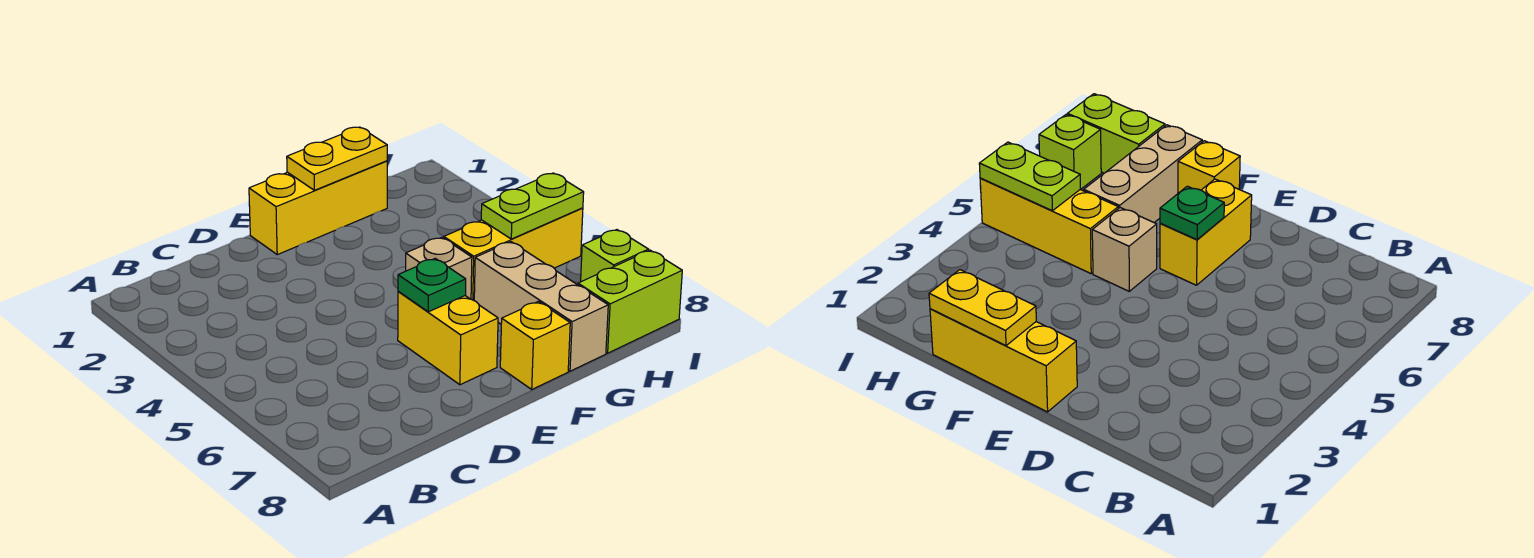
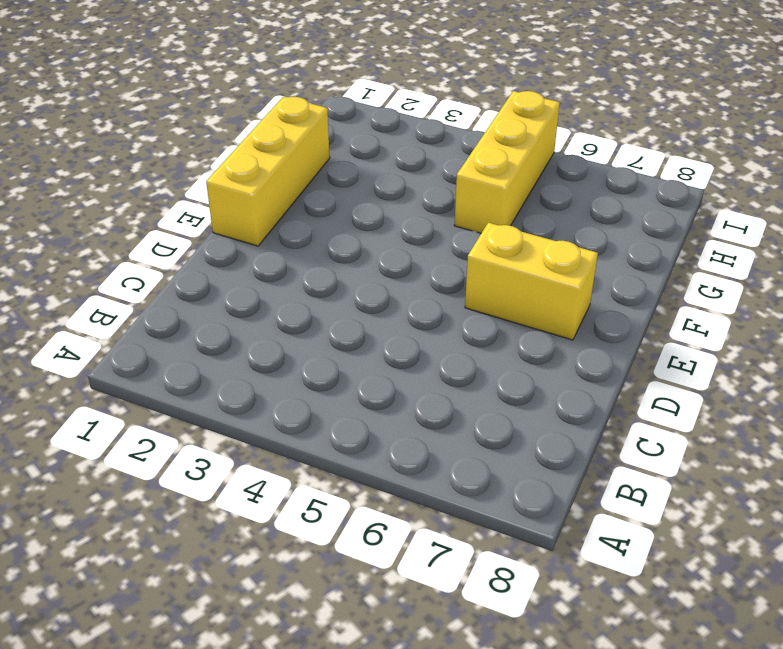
none -> tan 1x1 brick [406,237,472,299]
none -> yellow 1x1 brick [500,301,570,389]

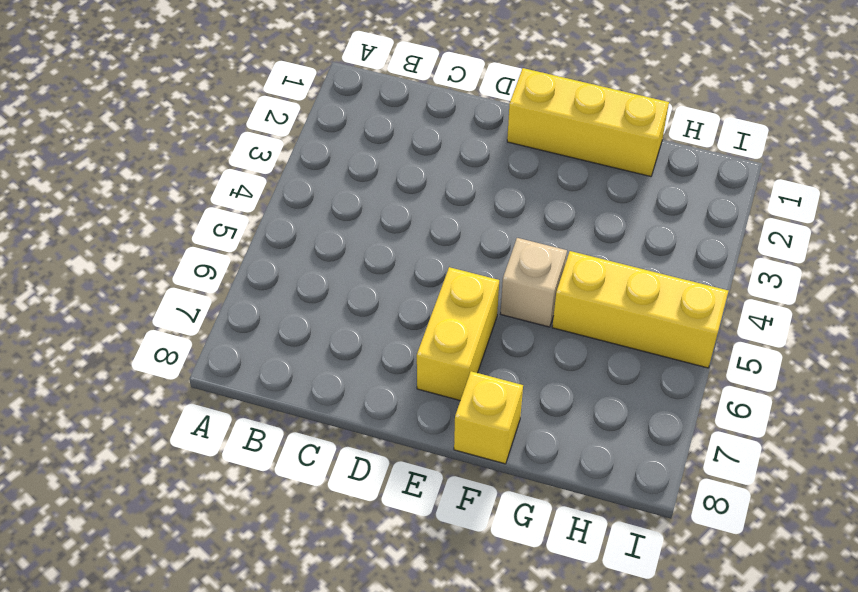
none -> tan 1x3 brick [474,242,608,371]
none -> lime 1x2 brick [578,250,682,353]

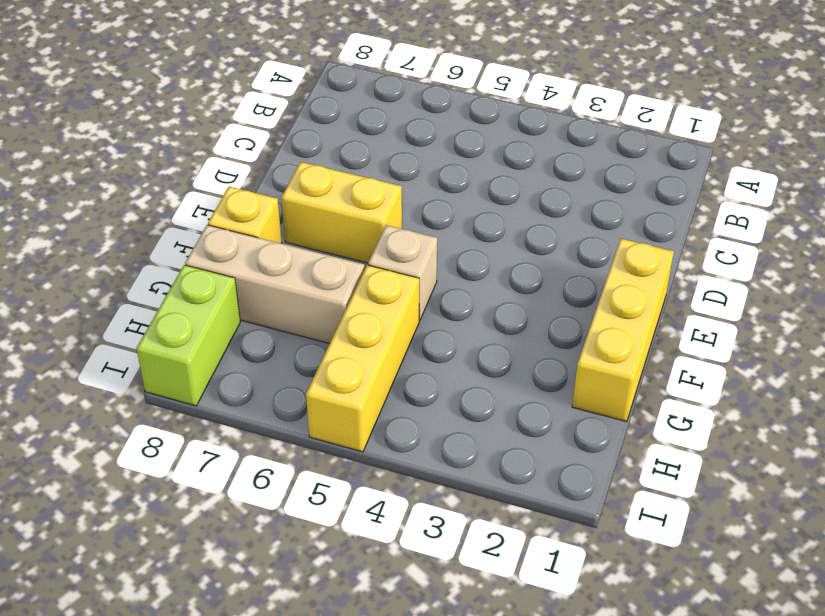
none -> lime 1x1 brick [581,230,648,282]
none -> green 1x1 plate [398,258,466,312]

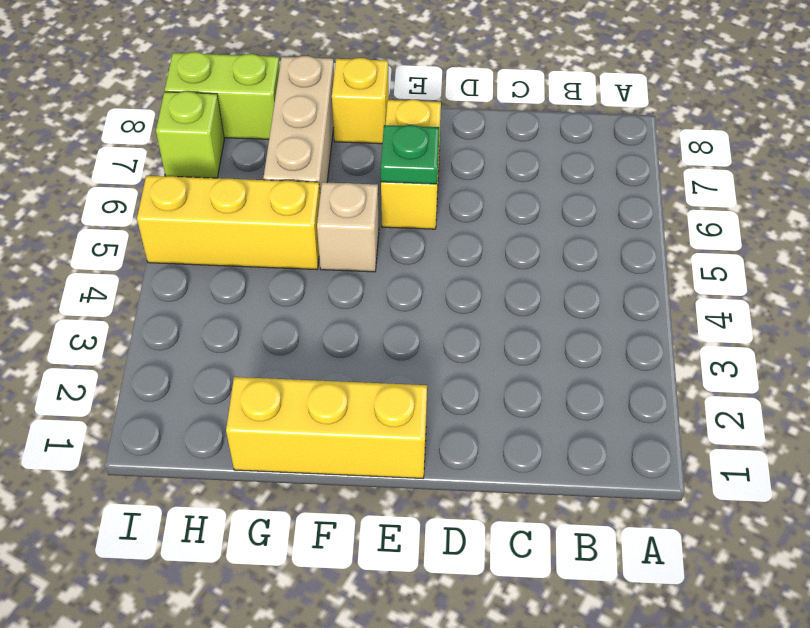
none -> yellow 1x2 plate [287,127,387,190]
none -> lime 1x2 plate [481,173,584,239]

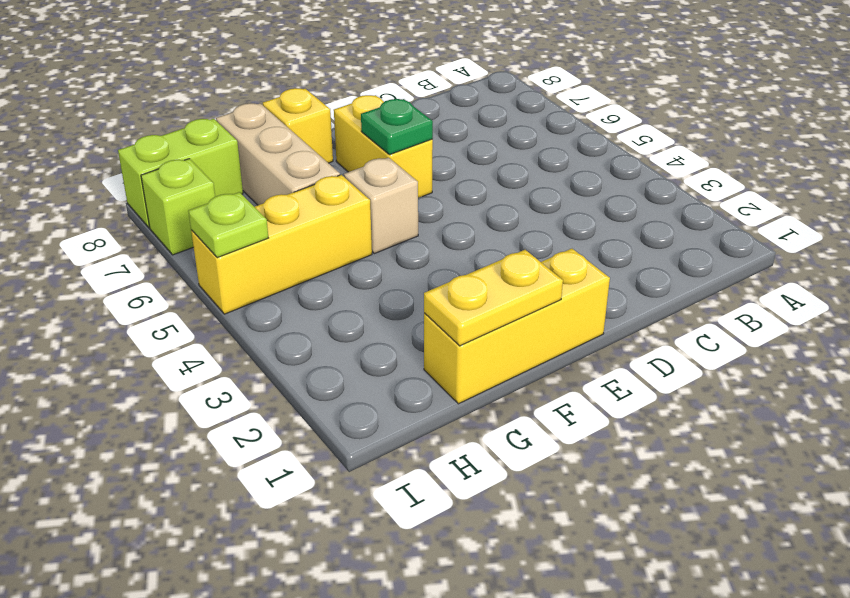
lime 1x1 plate [188,192,268,258] -> lime 1x2 plate [481,173,584,239]

